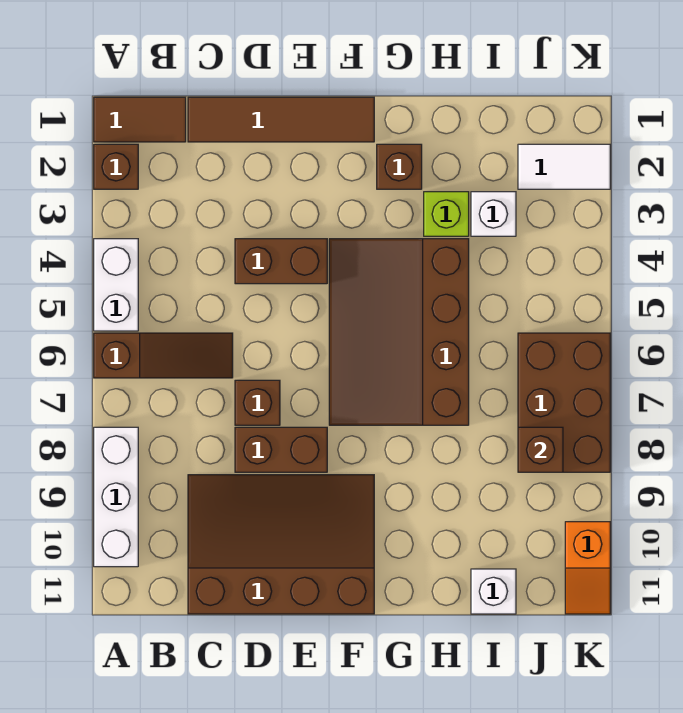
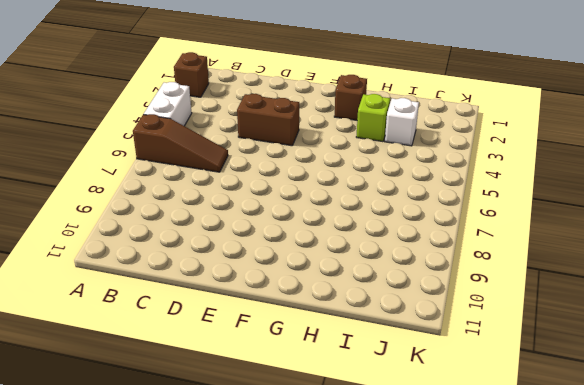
none -> brown 1x2 tile [94,97,186,142]
none -> white 1x3 brick [94,427,138,567]
none -> brown 1x4 tile [188,97,374,142]

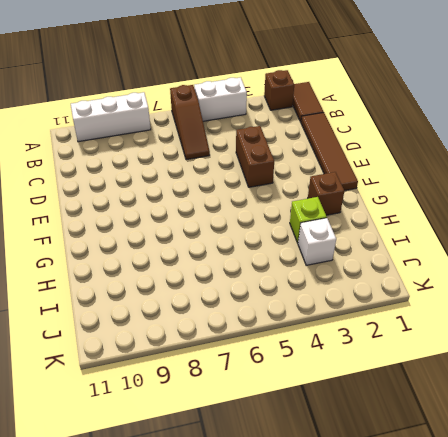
none -> brown 3x4 slope [188,475,374,614]
none -> brown 1x1 brick [235,380,280,425]
none -> brown 1x2 brick [235,427,327,472]

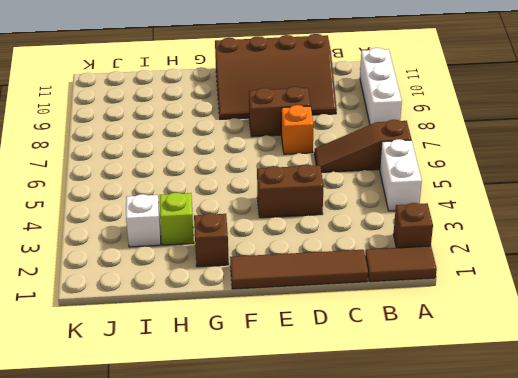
orange 1x1 brick [281,105,314,154] -> brown 1x1 brick [235,380,280,425]
none -> brown 3x4 slope [329,239,469,425]
none -> white 1x1 brick [471,569,516,614]
none -> white 1x2 tile [518,144,610,189]

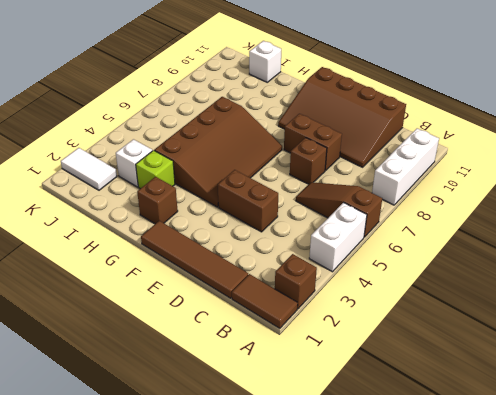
none -> brown 2x3 brick [518,333,610,472]
none -> orange 1x2 slope [565,522,610,614]
none -> brown 1x1 brick [518,427,563,472]

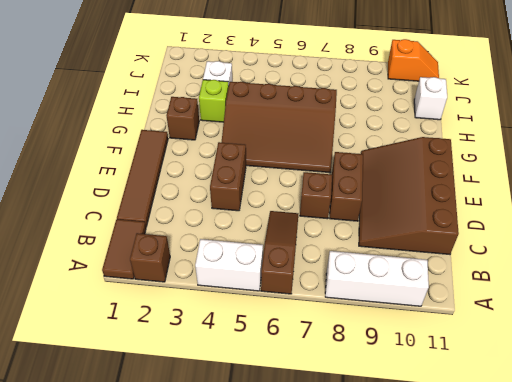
none -> white 1x2 tile [518,144,610,189]
none -> brown 2x3 brick [518,333,610,472]
none -> brown 1x1 brick [518,427,563,472]

